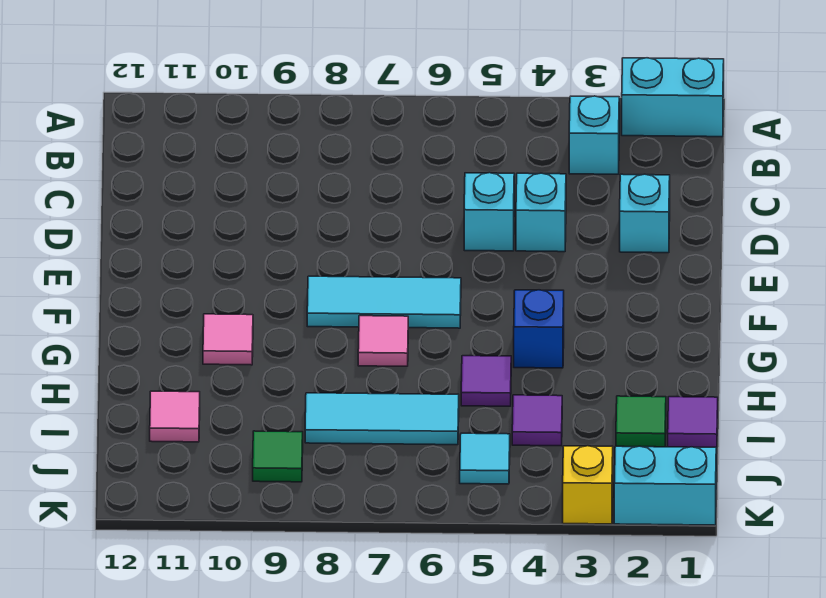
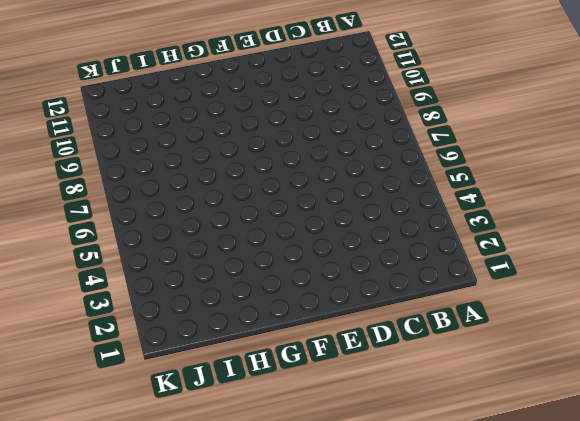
none -> cyan 1x2 brick [622,58,724,137]
none -> cyan 1x1 brick [569,96,619,174]
none -> cyan 1x1 brick [620,174,670,253]

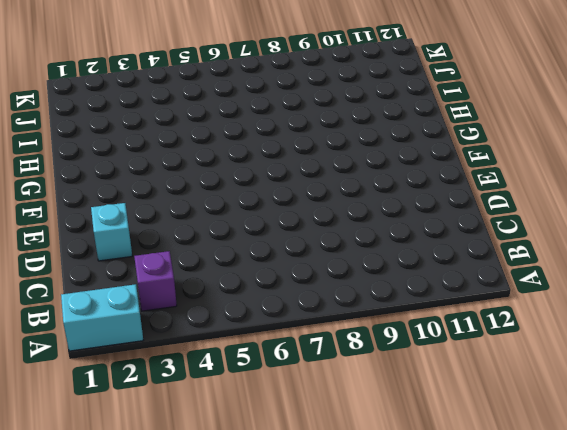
purple 1x1 brick [134,251,177,311] -> cyan 1x1 brick [569,96,619,174]
none -> cyan 1x1 brick [516,173,566,252]
none -> cyan 1x1 brick [464,173,514,251]
none -> cyan 1x3 tile [307,276,461,328]

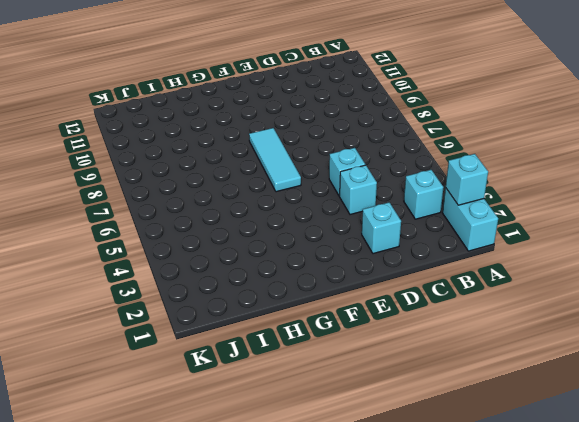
cyan 1x1 brick [446,154,488,205] -> none
none -> blue 1x1 brick [514,290,564,368]
none -> pink 1x1 tile [358,316,408,366]
none -> pink 1x1 tile [203,314,253,365]

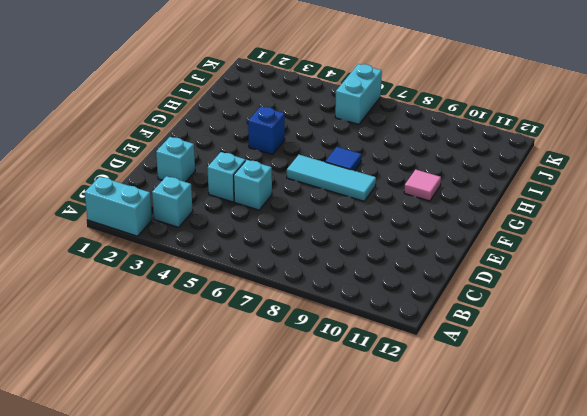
blue 1x1 tile [325,147,361,171] -> pink 1x1 tile [358,316,408,366]
cyan 1x2 brick [335,64,382,124] -> cyan 1x2 brick turned to [614,446,716,525]
none -> purple 1x1 tile [461,356,511,406]
none -> purple 1x1 tile [668,397,718,447]
none -> green 1x1 tile [616,396,666,447]

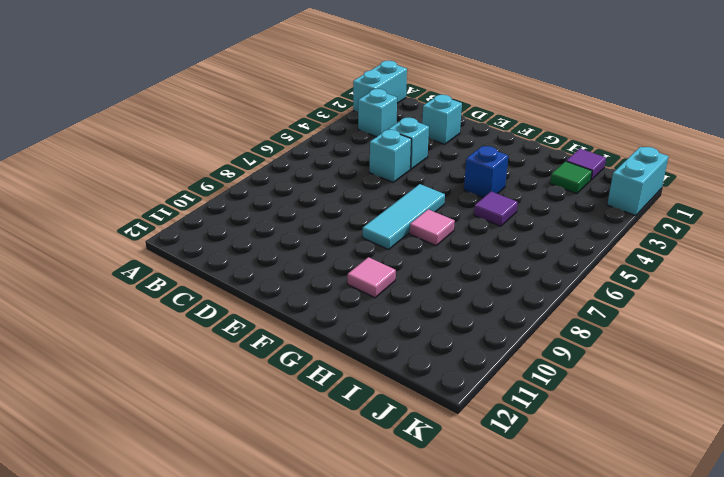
none -> purple 1x1 tile [512,395,562,446]
none -> cyan 1x3 tile [305,393,459,445]
none -> pink 1x1 tile [150,391,200,442]

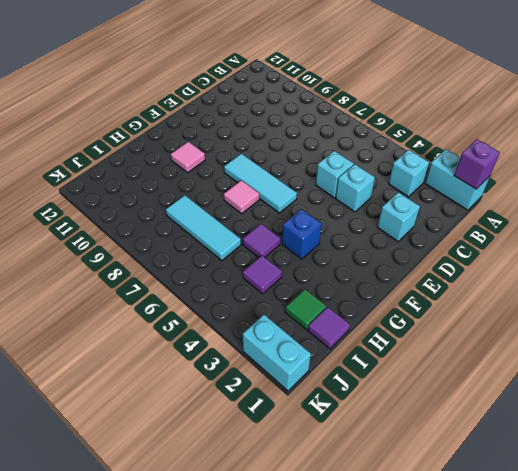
purple 1x1 brick [454,139,500,189] -> none
none -> pink 1x1 tile [150,391,200,442]
none -> cyan 1x1 tile [460,433,510,484]
none -> green 1x1 tile [253,431,303,482]

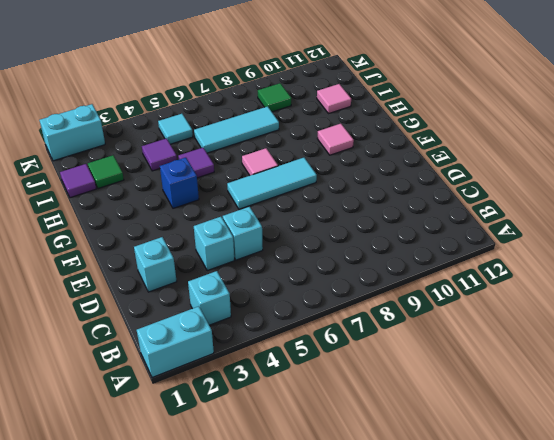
none -> yellow 1x1 brick [563,446,613,524]

